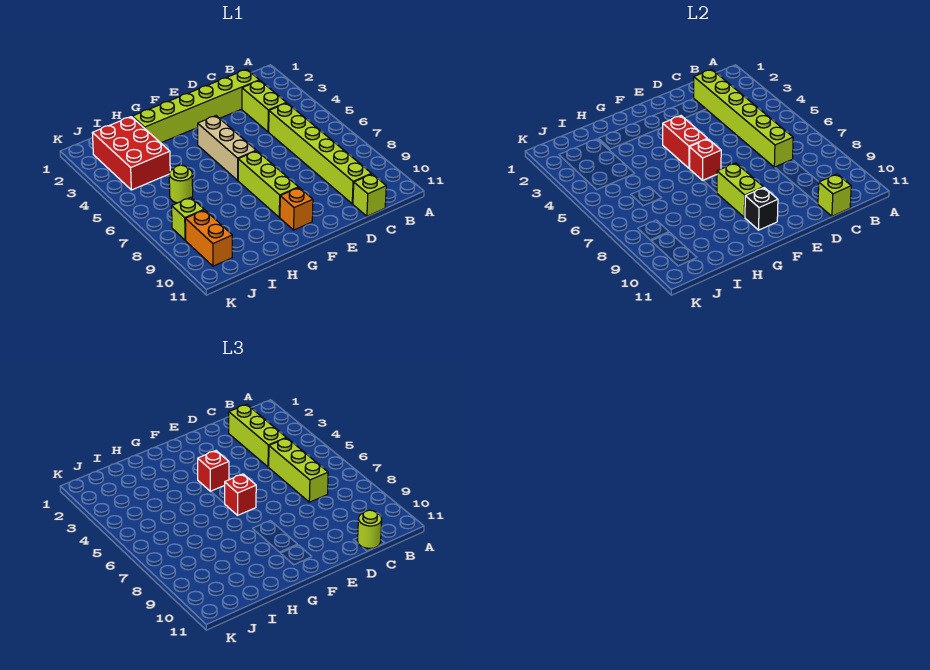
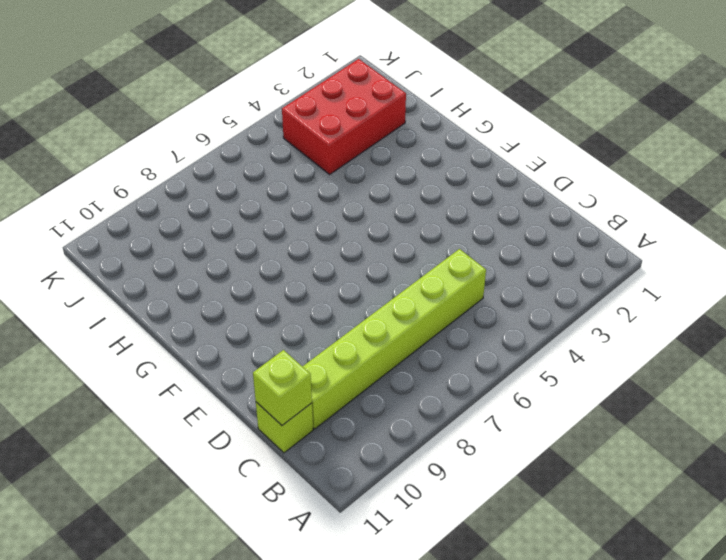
none -> lime 1x6 brick [132,69,259,143]
none -> lime 1x2 brick [242,80,286,132]
none -> tan 1x3 brick [198,116,256,180]

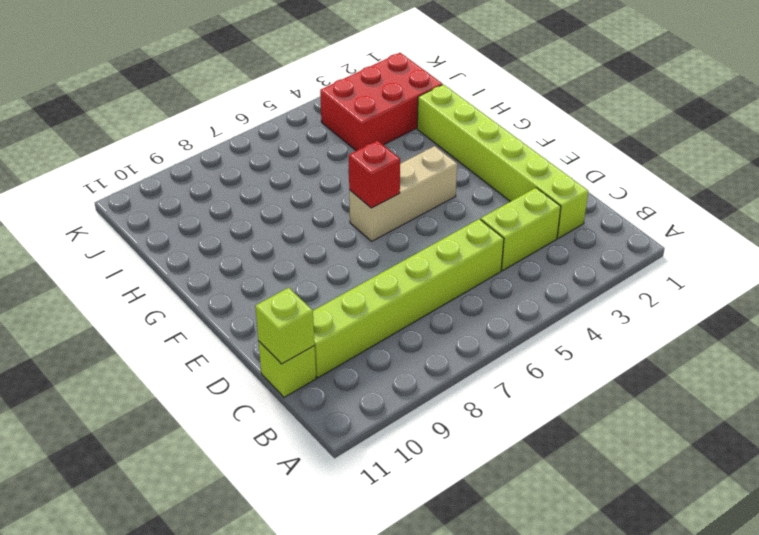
none -> lime 1x3 brick [238,151,298,217]
none -> orange 1x1 brick [280,188,313,230]
none -> lime 1x1 round brick [169,165,193,203]

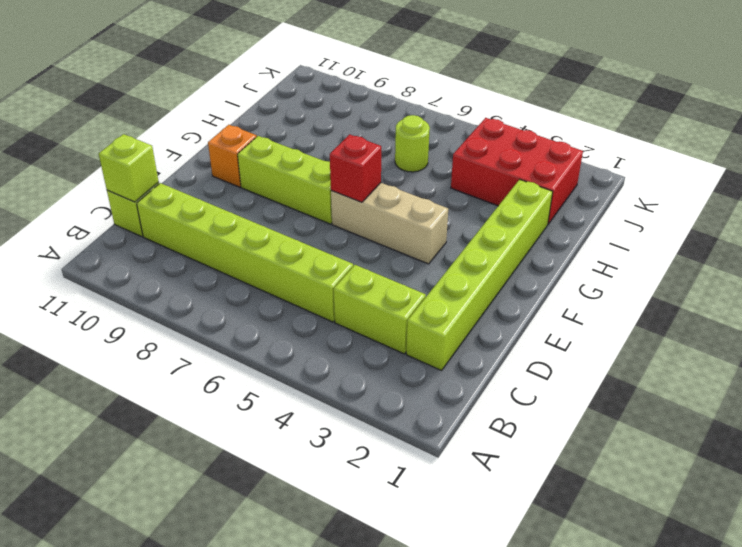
none -> lime 1x1 brick [172,197,204,240]
none -> orange 1x2 brick [185,210,232,266]
none -> lime 1x6 brick [694,69,793,167]

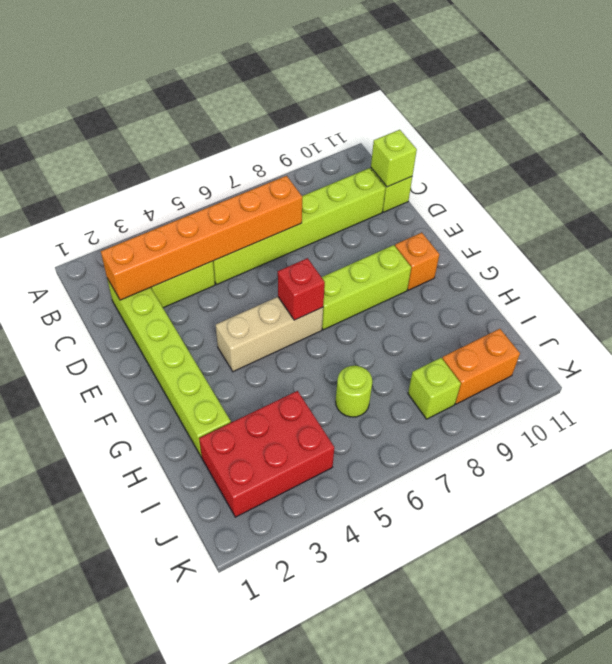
orange 1x6 brick [101,176,302,300] -> lime 1x6 brick [694,69,793,167]
none -> red 1x2 brick [663,116,707,168]
none -> lime 1x2 brick [717,163,763,217]
none -> black 1x1 brick [745,188,778,230]

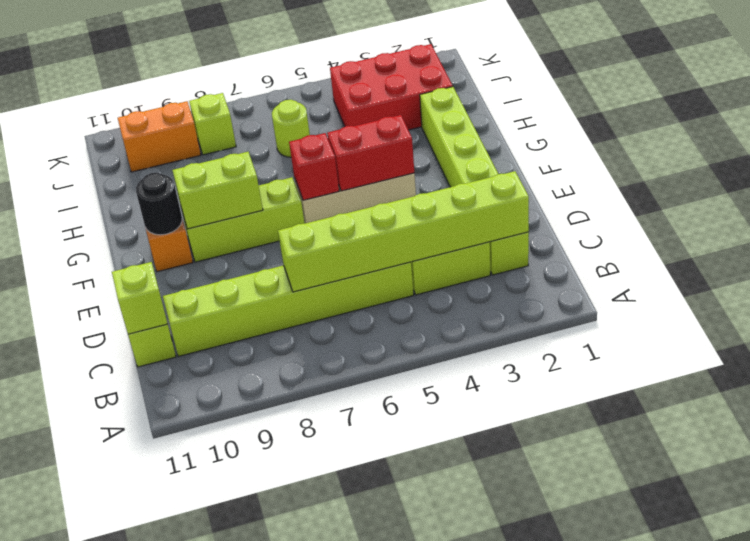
black 1x1 round brick [136,173,182,235] -> black 1x1 brick [745,188,778,230]
none -> lime 1x3 brick [229,404,286,467]
none -> lime 1x3 brick [269,438,328,502]
none -> lime 1x1 round brick [358,510,382,548]

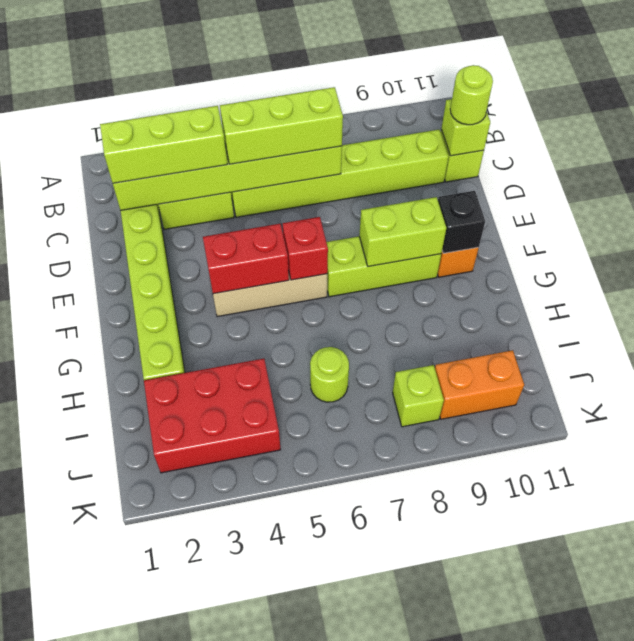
none -> red 1x1 brick [198,451,229,491]
none -> red 1x1 brick [225,474,256,515]

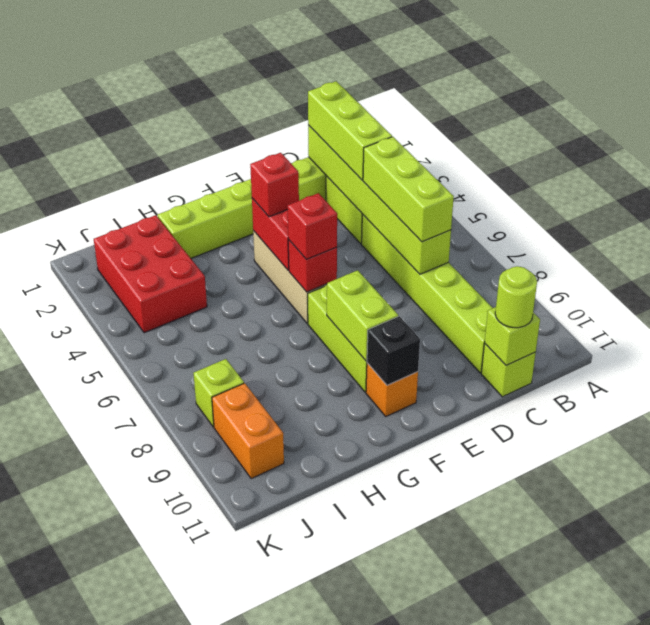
none -> lime 1x1 round brick [169,165,193,203]

